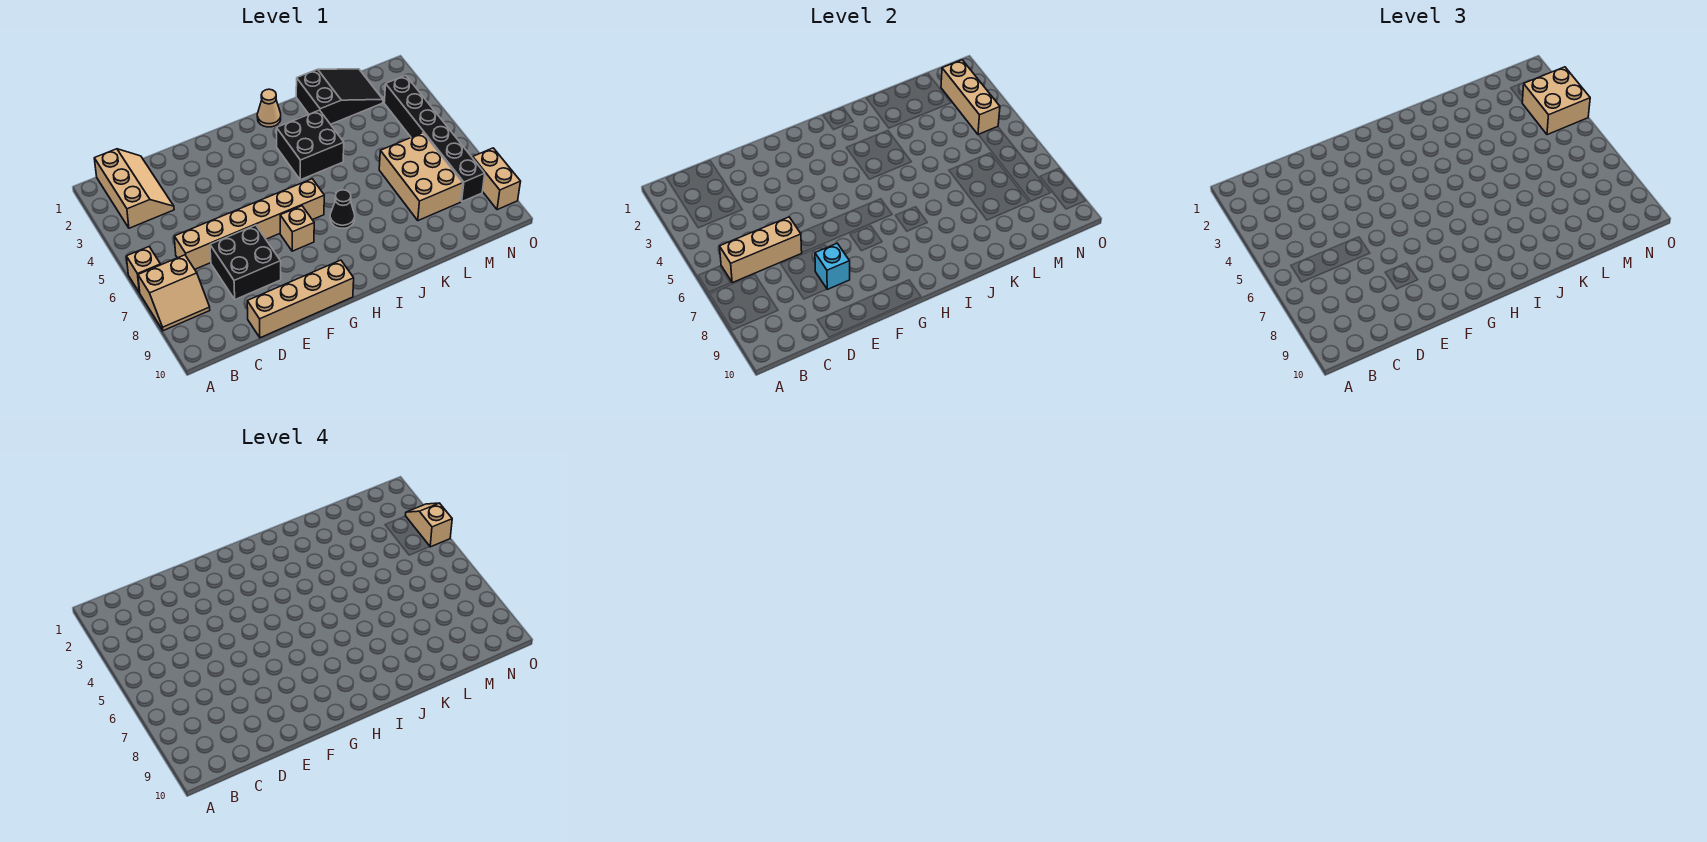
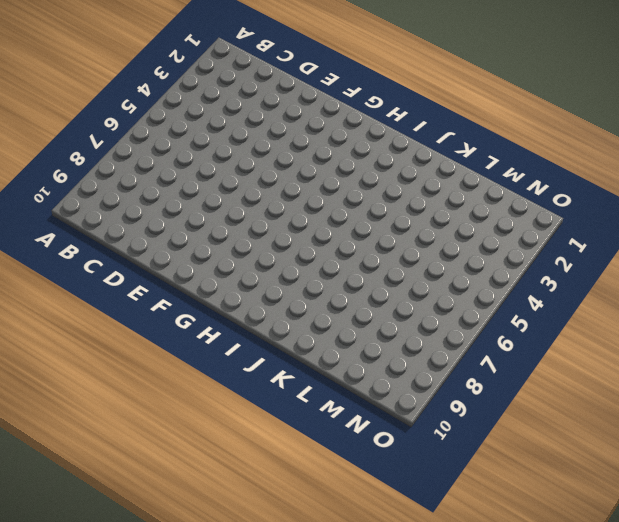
none -> tan 1x1 brick [126,247,161,293]
none -> tan 2x2 slope [138,255,210,331]
none -> tan 2x3 slope [94,149,174,228]

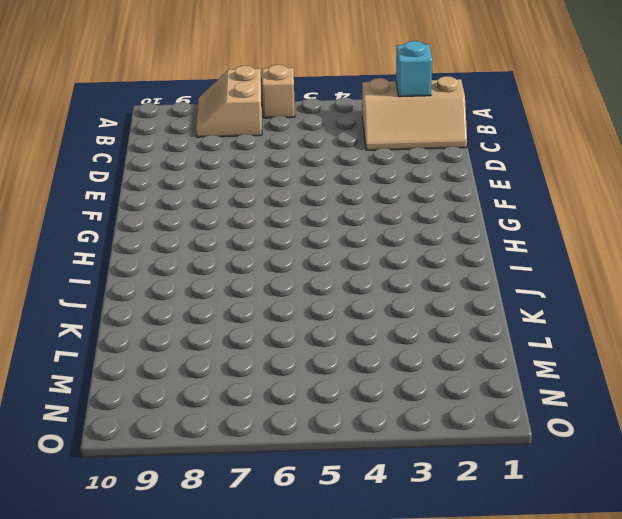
cyan 1x1 brick [396,41,432,97] -> cyan 1x1 brick moved to [815,243,850,289]
none -> tan 1x6 brick [174,179,324,269]
none -> black 2x2 brick [210,225,281,300]
none -> tan 1x4 brick [247,260,354,338]

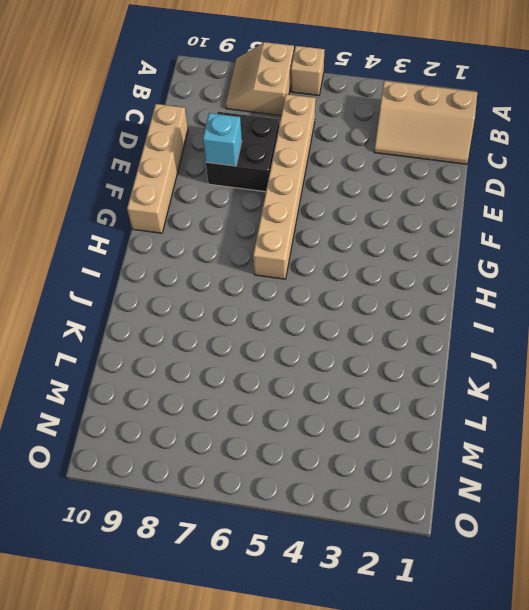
none -> tan 1x1 brick [280,206,314,251]
none -> tan 1x1 cone [257,89,281,127]
none -> black 2x2 brick [277,110,344,180]

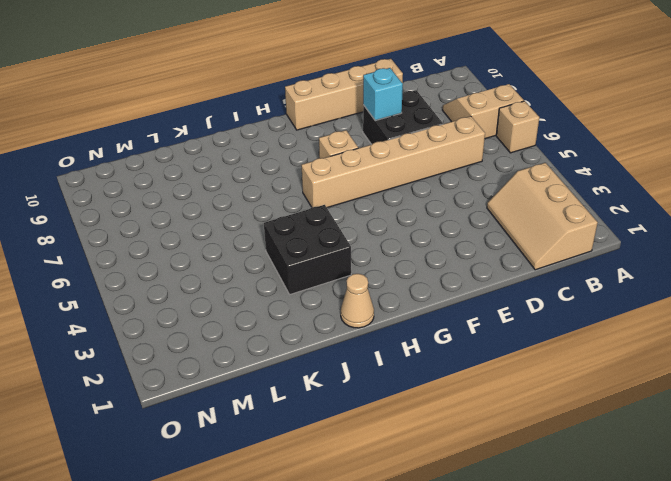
none -> black 1x1 cone [330,190,355,228]
none -> black 2x3 slope [296,69,383,124]
none -> tan 2x3 brick [379,133,463,221]

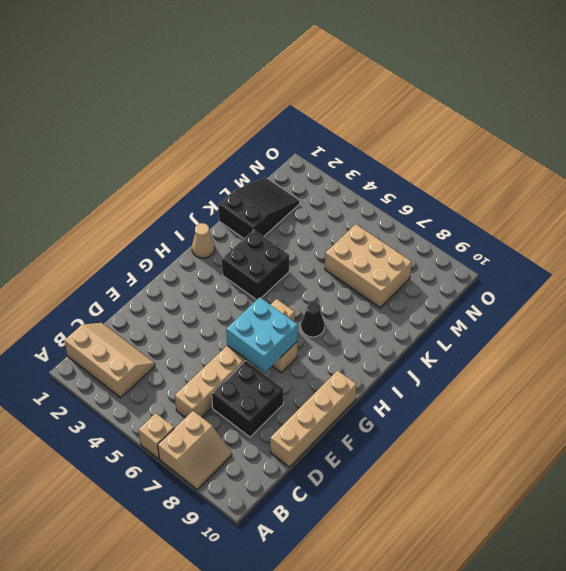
cyan 2x2 brick [226,297,298,373] -> none
none -> black 1x6 brick [384,75,485,202]
none -> tan 1x2 brick [473,148,521,210]
none -> tan 1x3 brick [720,217,802,283]

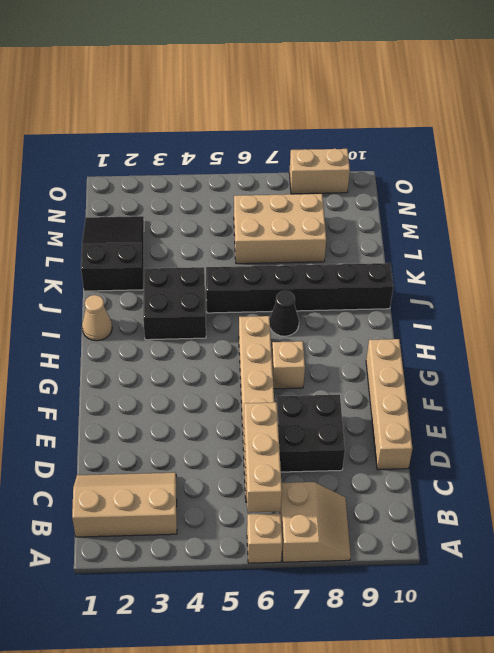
black 1x6 brick [206,263,393,313] -> black 1x6 brick moved to [384,75,485,202]
none -> cyan 1x1 brick [815,243,850,289]
none -> tan 1x3 brick [941,60,1000,135]
none -> tan 2x2 brick [1522,67,1590,135]

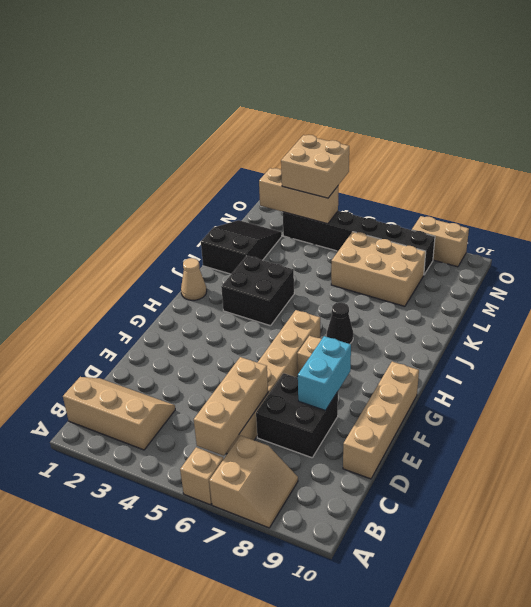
cyan 1x2 brick [298,336,351,411] -> cyan 1x1 brick [815,243,850,289]
none -> tan 1x2 slope [405,503,452,547]

